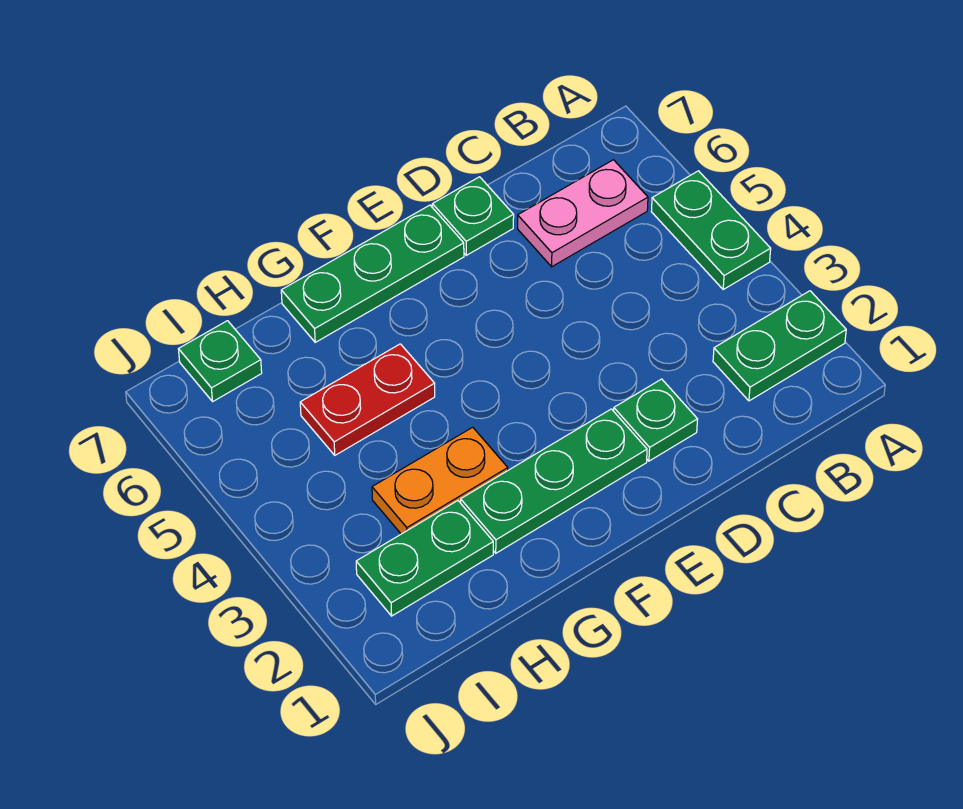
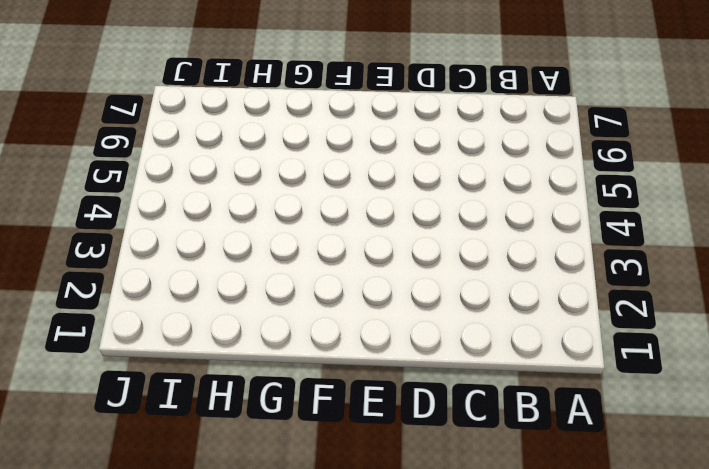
none -> green 1x2 plate [713,291,846,401]
none -> green 1x2 plate [651,171,771,289]

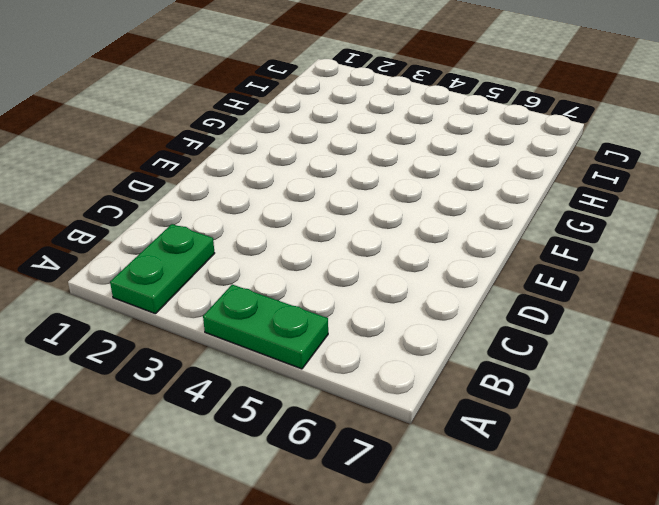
none -> pink 1x2 plate [517,160,648,267]
none -> green 1x1 plate [614,379,698,461]

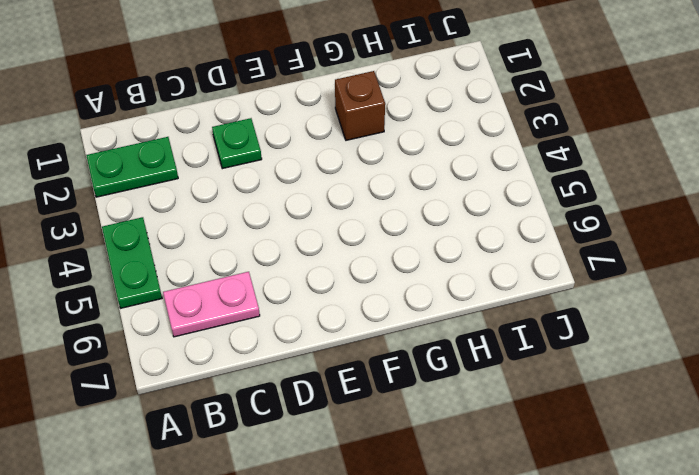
brown 1x1 brick [335,71,385,140] -> green 1x3 plate [461,409,647,553]
none -> green 1x1 plate [432,177,514,255]
none -> green 1x3 plate [281,205,464,342]

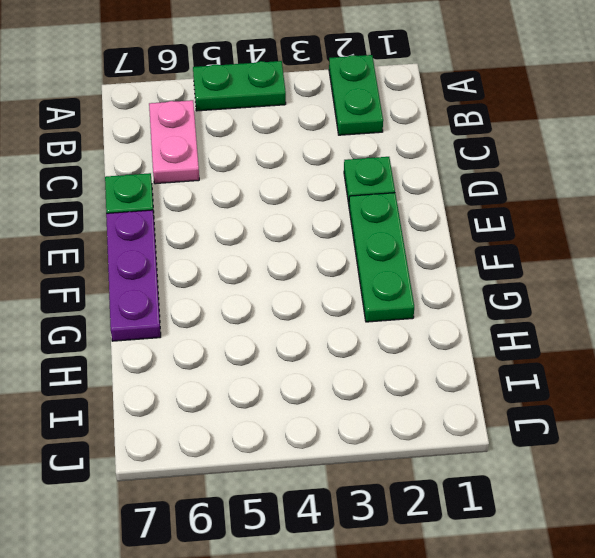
purple 1x3 plate [106,210,161,341] -> green 1x3 plate [281,205,464,342]
none -> orange 1x2 plate [372,427,508,534]
none -> red 1x2 plate [300,344,435,455]

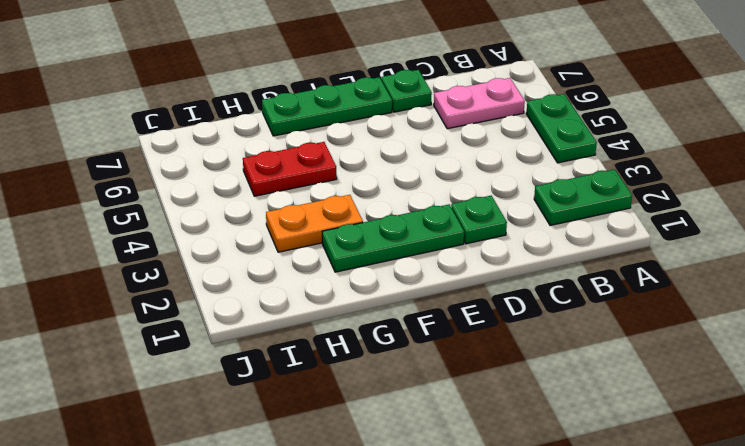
none -> green 1x2 plate [356,501,493,616]
none -> green 1x1 plate [179,321,262,401]

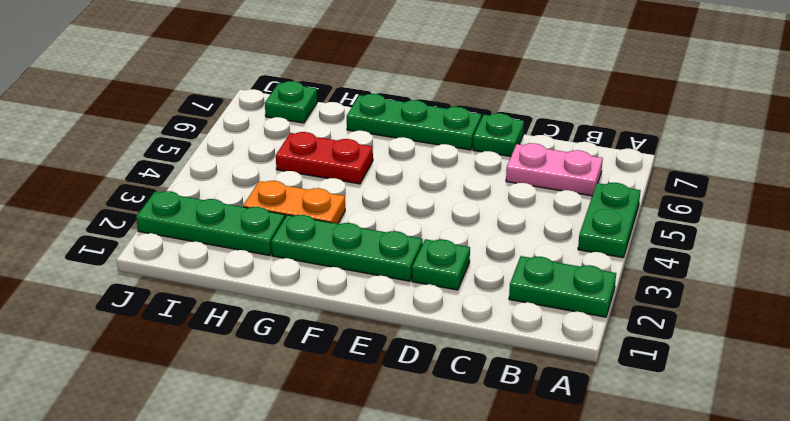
green 1x3 plate [136,191,285,256] -> green 1x2 plate [356,501,493,616]

